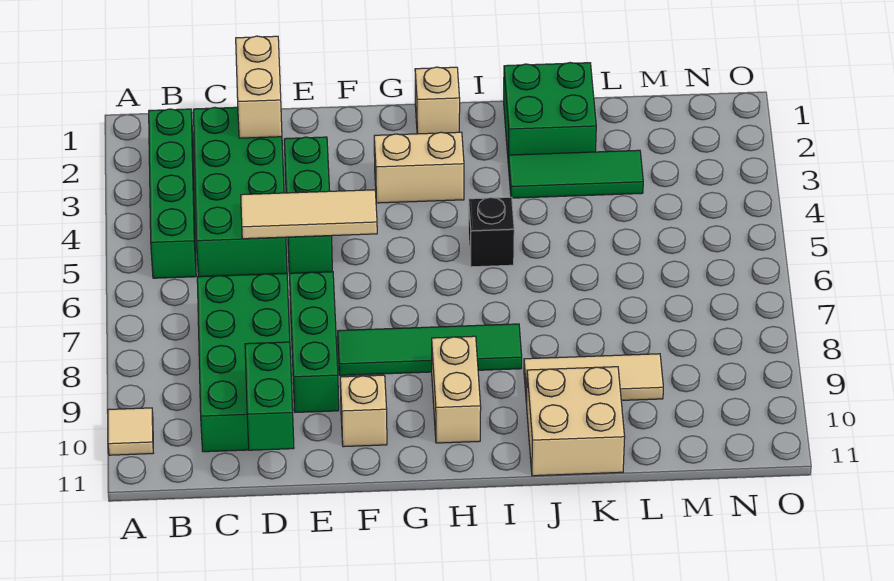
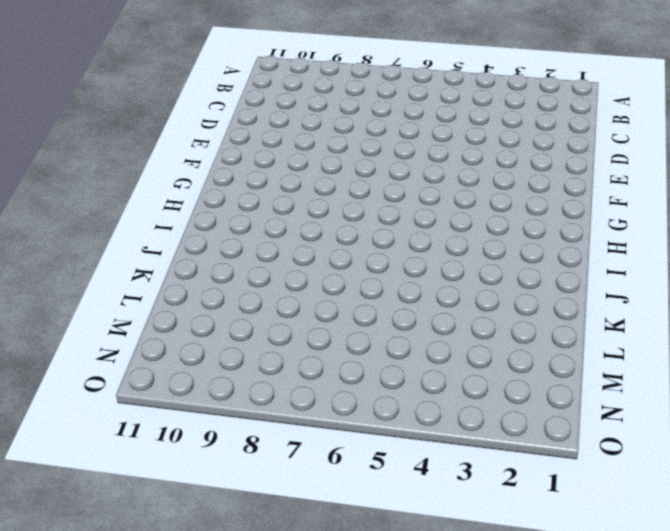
none -> tan 1x1 tile [108,408,153,455]
none -> green 1x4 brick [149,109,196,278]
none -> green 2x4 brick [193,107,287,277]

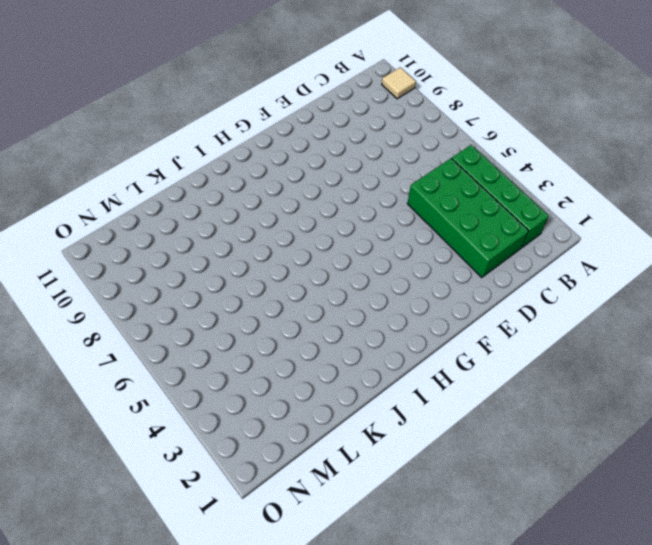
none -> green 2x4 brick [197,273,290,452]
none -> green 1x3 brick [284,137,332,273]
none -> green 1x3 brick [289,272,339,412]

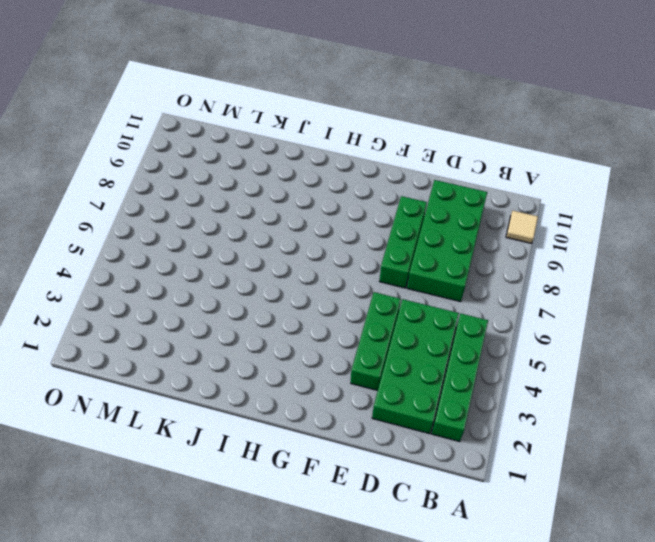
none -> green 1x4 tile [338,324,522,375]
none -> tan 1x1 brick [340,375,387,447]
none -> tan 1x2 brick [374,132,464,203]

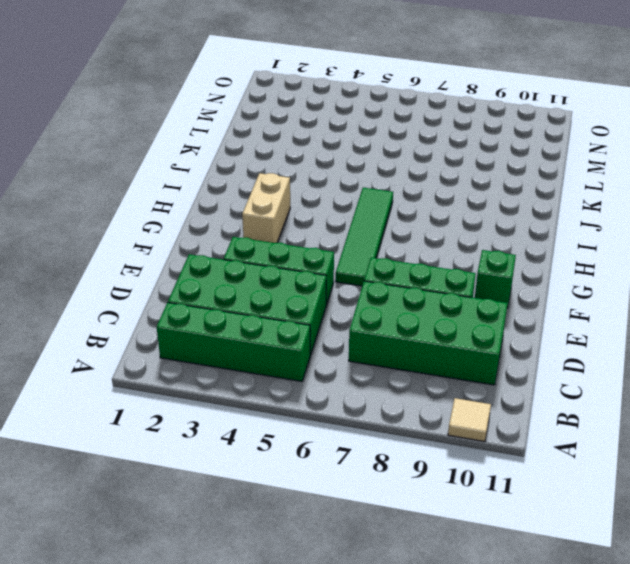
green 1x4 tile [336,188,393,286] -> green 1x4 tile moved to [338,324,522,375]
green 1x1 brick [475,250,516,308] -> tan 1x1 brick [340,375,387,447]
none -> tan 1x1 brick [415,67,460,134]
none -> tan 1x2 brick [432,336,481,443]
none -> black 1x1 brick [468,197,514,267]

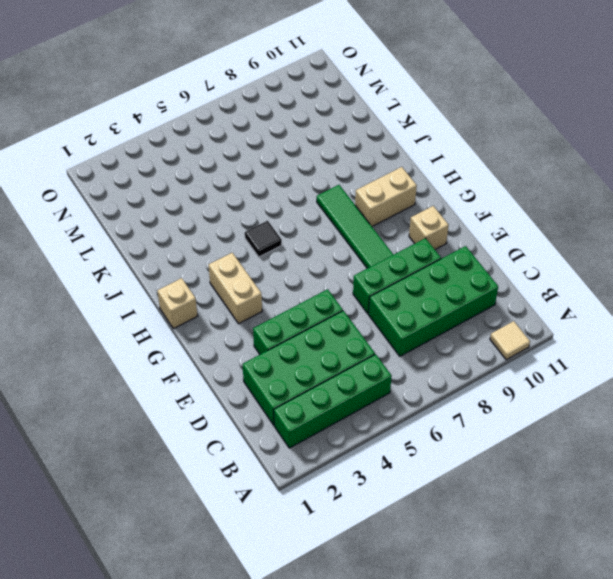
black 1x1 tile [245,221,282,257] -> black 1x1 brick [468,197,514,267]
none -> green 2x2 brick [504,63,596,163]
none -> green 1x3 tile [508,150,643,198]
none -> tan 1x3 tile [524,354,663,404]

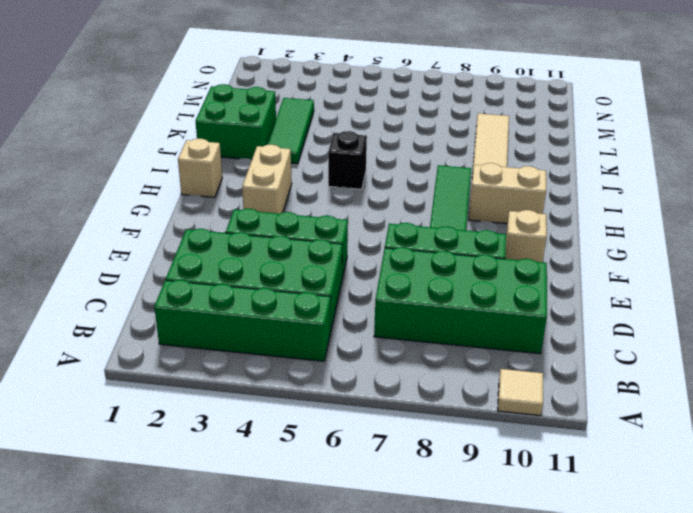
none -> tan 2x2 brick [527,367,625,476]
none -> tan 1x2 brick [236,36,282,138]
none -> tan 1x3 tile [241,190,377,239]

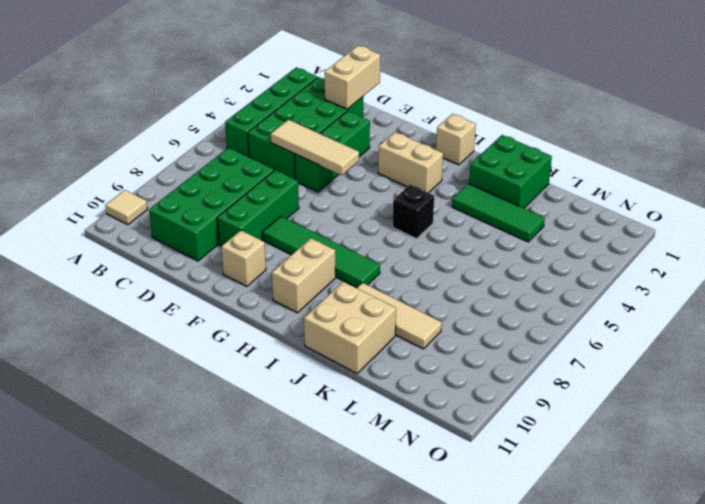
none -> green 1x2 brick [245,342,294,450]

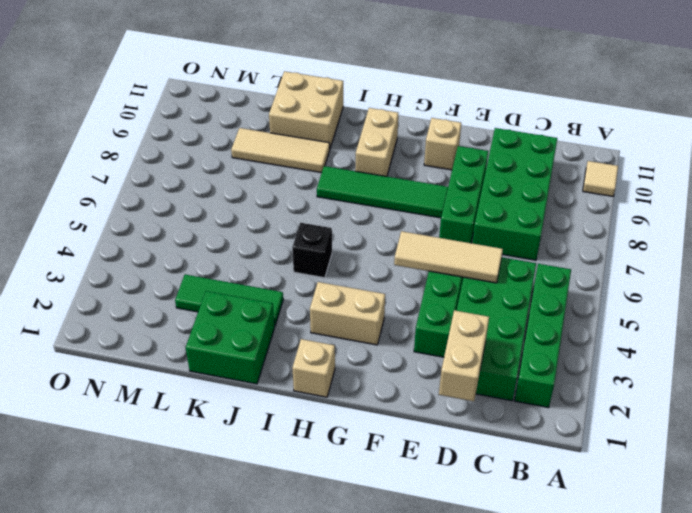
none -> green 1x2 brick [245,342,294,450]

